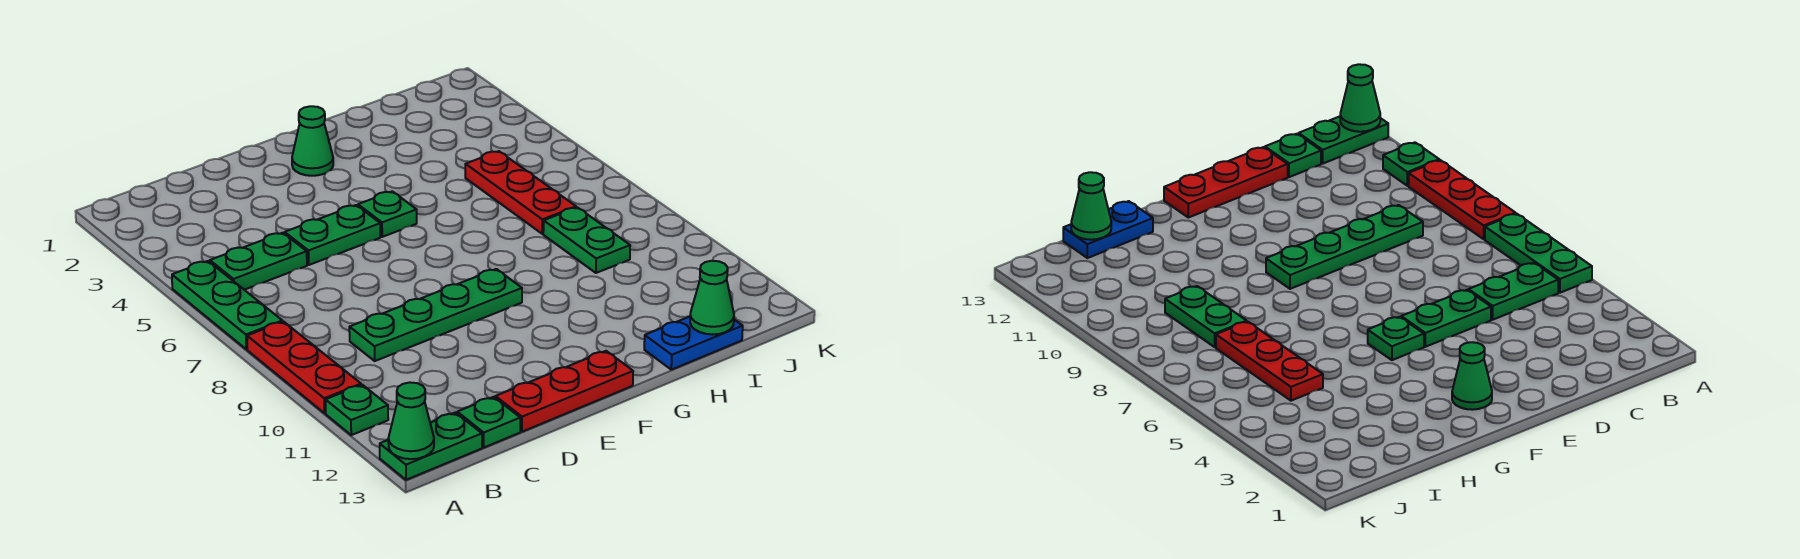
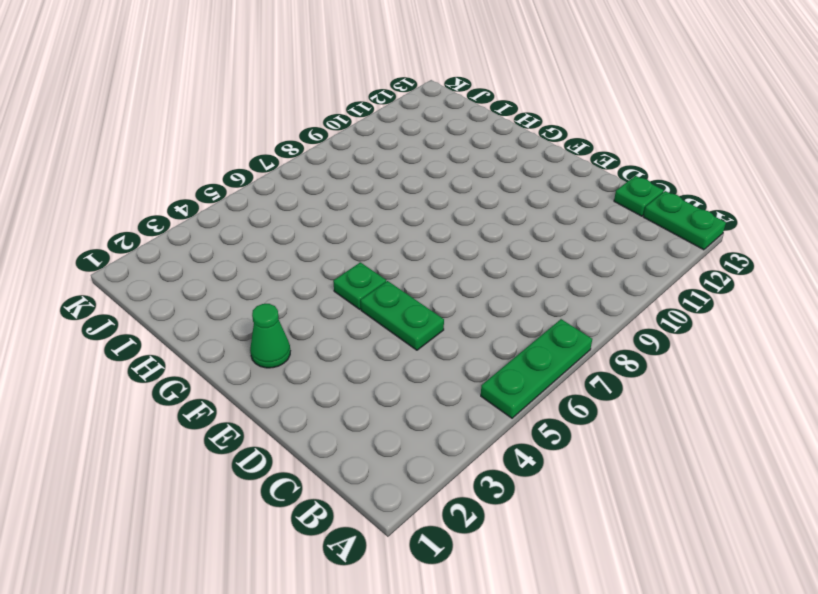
none -> red 1x3 plate [247,322,361,413]
none -> green 1x1 plate [325,385,388,435]
none -> green 1x2 plate [210,233,307,290]

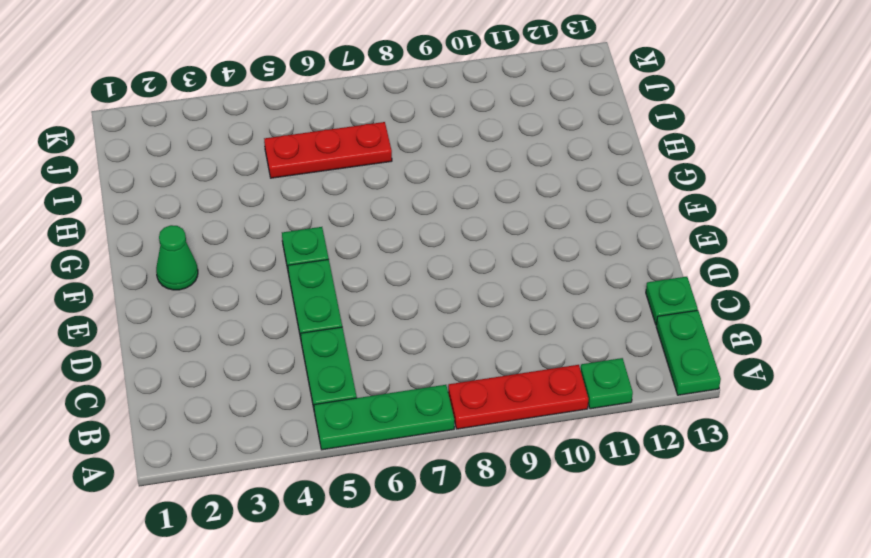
none -> green 1x4 plate [349,269,522,361]
none -> red 1x3 plate [495,351,633,432]
none -> blue 1x2 plate [644,317,743,370]

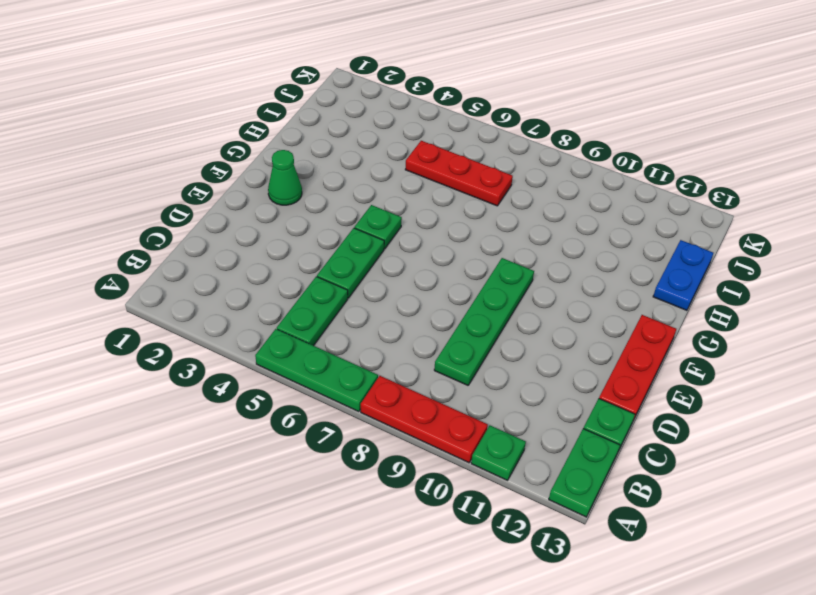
none -> green 1x2 plate [543,207,630,273]
none -> green 1x1 cone [388,382,434,459]
none -> green 1x1 cone [690,261,734,334]

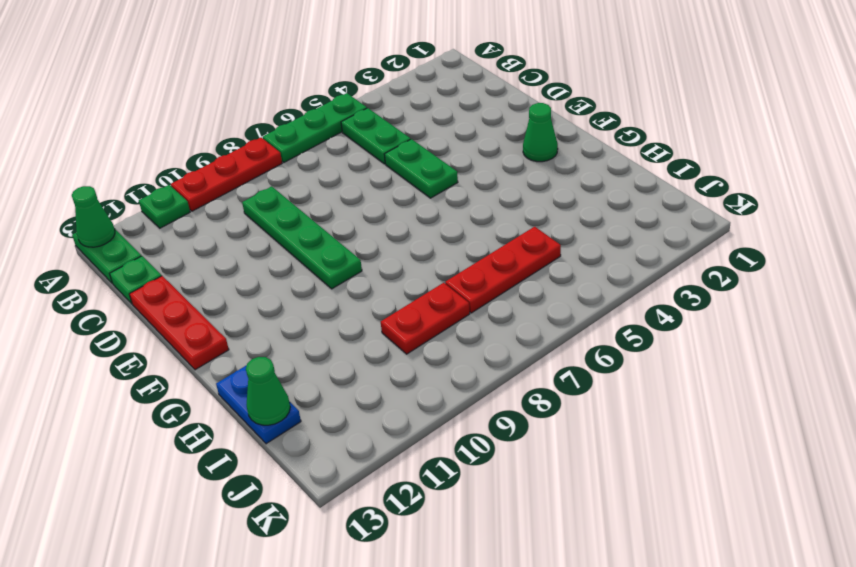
red 1x2 plate [381,283,470,354] -> green 1x2 plate [543,207,630,273]
none -> green 1x1 plate [358,191,417,237]

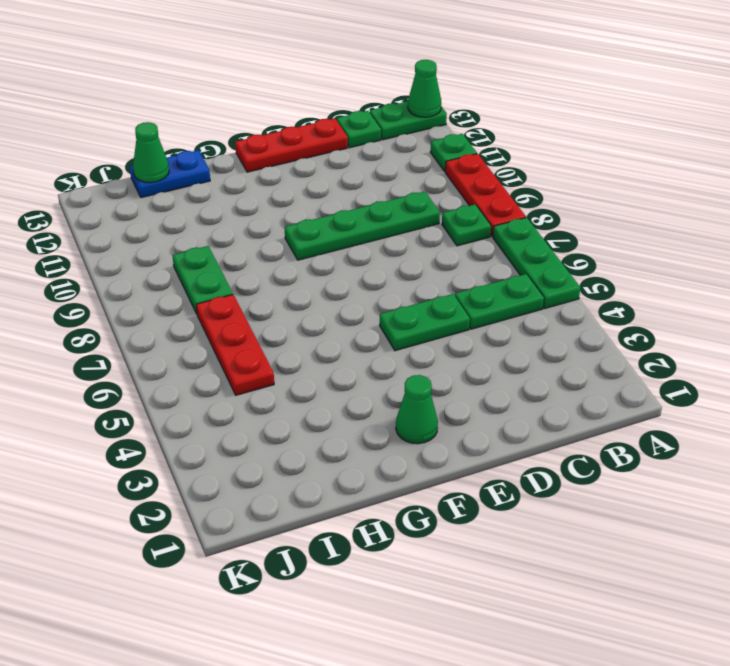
green 1x1 plate [442,204,491,246] -> green 1x1 plate moved to [358,191,417,237]

